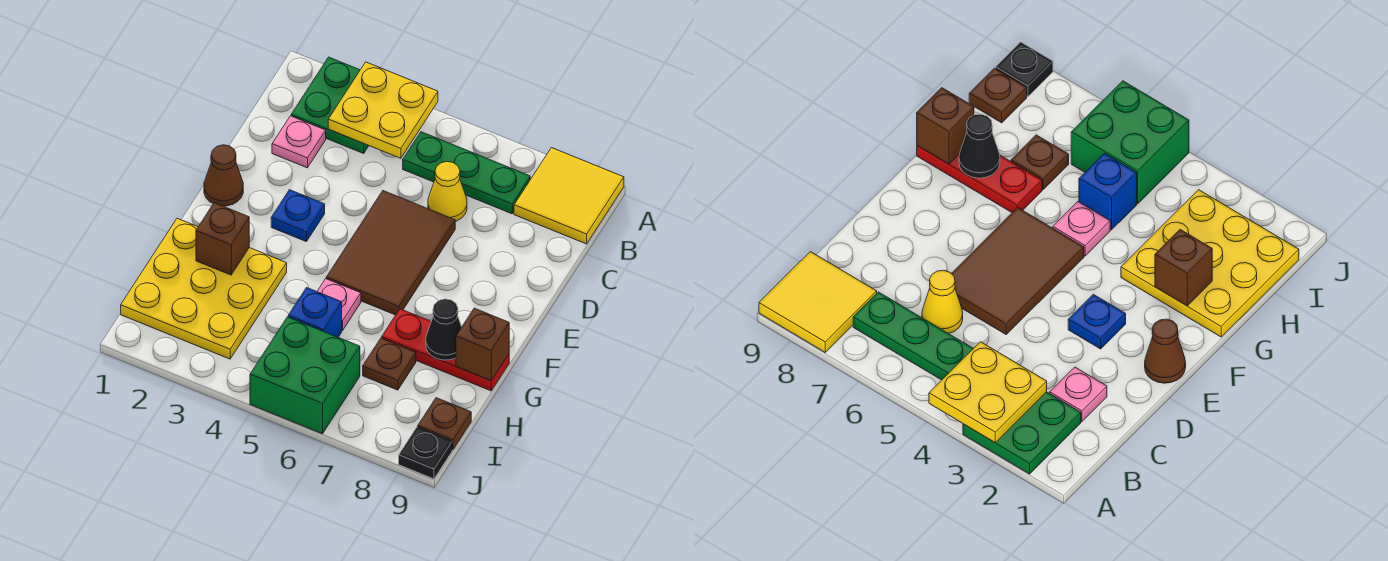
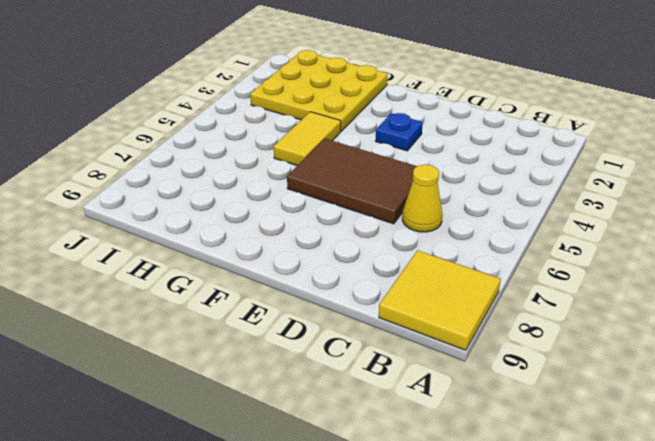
yellow 1x2 tile [274,112,341,166] -> pink 1x1 plate [317,279,361,331]
none -> green 2x2 plate [291,57,369,153]
none -> green 1x3 plate [403,132,530,214]
none -> pink 1x1 plate [272,116,326,168]

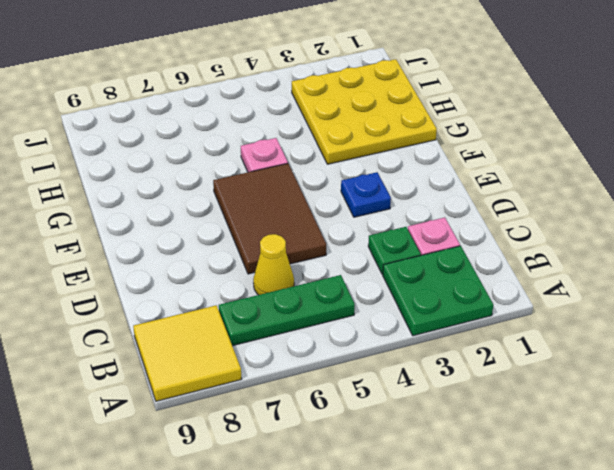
green 1x1 plate [368,227,421,274] -> none
none -> brown 1x1 cone [204,145,243,206]
none -> red 1x3 plate [382,309,509,391]
none -> blue 1x1 brick [288,288,342,337]

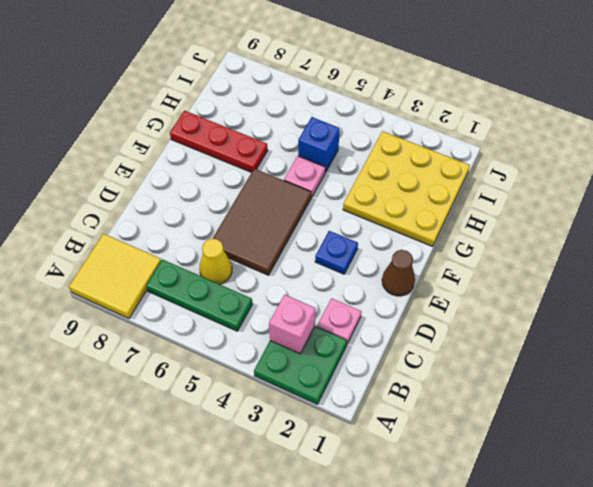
pink 1x1 brick [269,295,316,354] -> yellow 2x2 plate [328,62,438,158]
none -> brown 1x1 plate [363,338,416,390]
none -> green 2x2 brick [250,317,360,434]
none -> brown 1x1 plate [418,398,471,450]

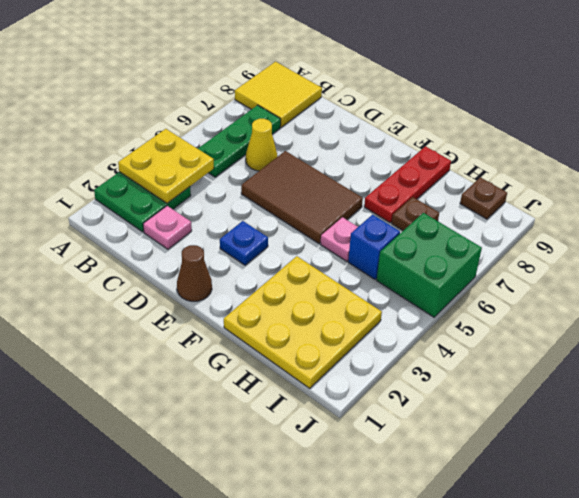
none -> black 1x1 plate [399,427,452,479]
none -> brown 1x1 brick [196,203,249,275]
none -> black 1x1 cone [426,299,462,360]

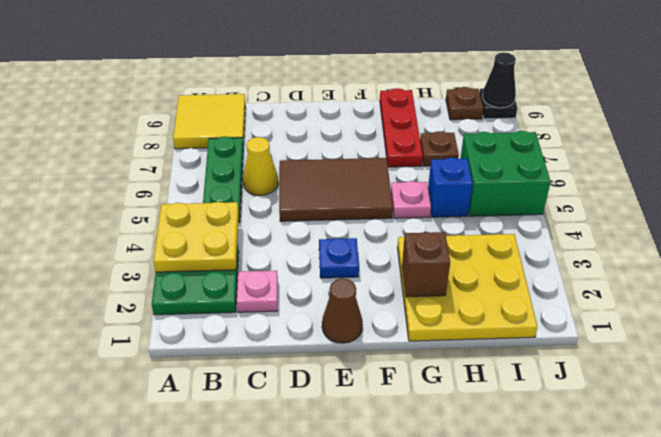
black 1x1 cone [483,53,516,108] -> black 1x1 cone moved to [426,299,462,360]
none -> brown 1x1 brick [456,308,509,381]

